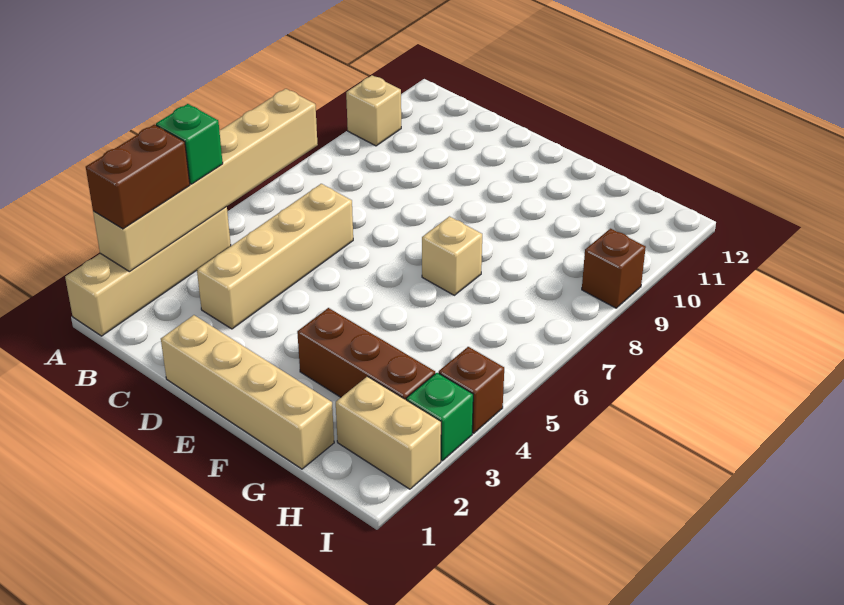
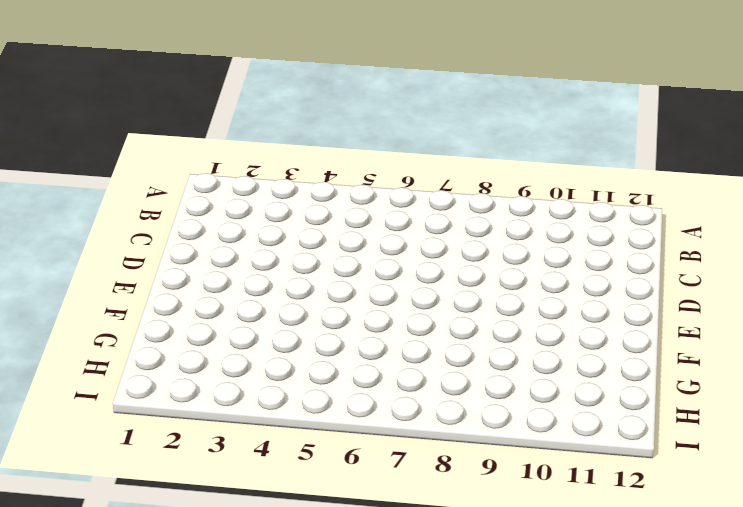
none -> tan 1x4 brick [65,207,231,336]
none -> tan 1x1 brick [346,75,401,146]
none -> tan 1x4 brick [197,184,353,329]

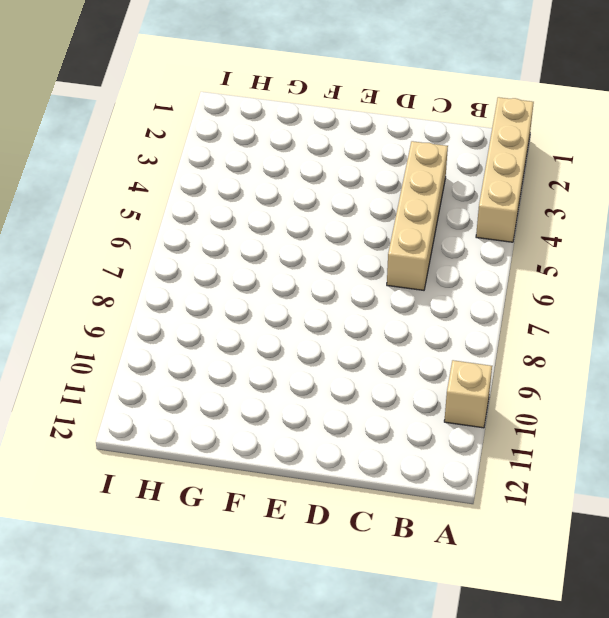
none -> tan 1x4 brick [161,315,334,469]
none -> brown 1x3 brick [297,308,435,400]
none -> tan 1x1 brick [422,216,482,295]

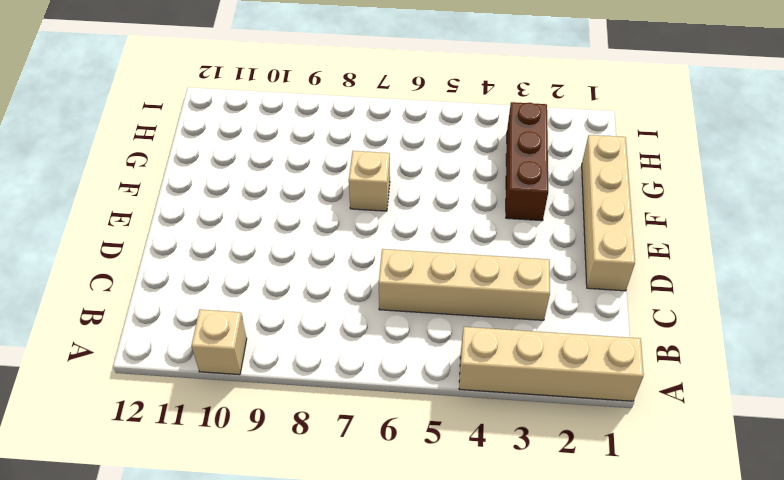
none -> tan 1x2 brick [336,377,441,489]
none -> green 1x1 brick [406,373,473,461]
none -> brown 1x1 brick [439,347,504,433]

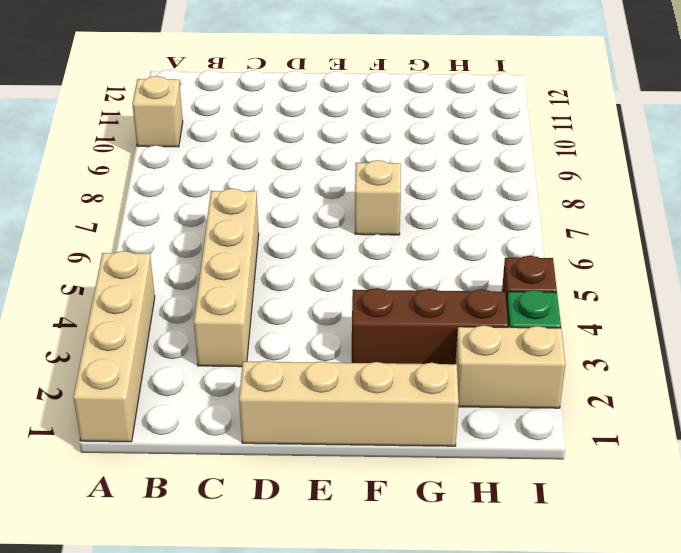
none -> brown 1x1 brick [582,229,646,308]
none -> tan 1x6 brick [93,89,318,272]
none -> brown 1x2 brick [86,125,190,229]

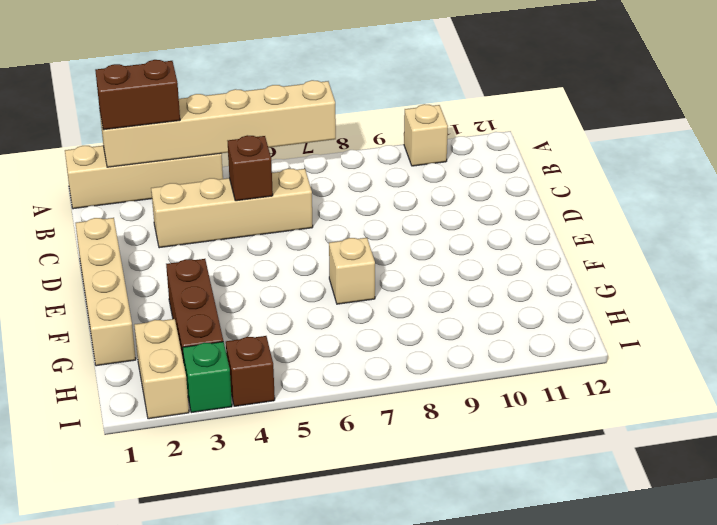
brown 1x1 brick [228,135,273,201] -> brown 1x1 brick moved to [582,229,646,308]
none -> green 1x1 brick [156,104,223,184]

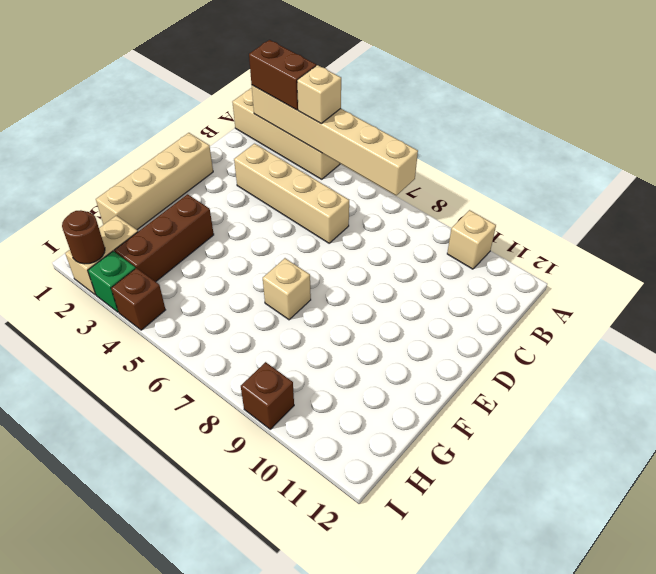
tan 1x1 brick [297,65,341,123] -> green 1x1 brick [156,104,223,184]
brown 1x1 round brick [62,210,105,264] -> none

